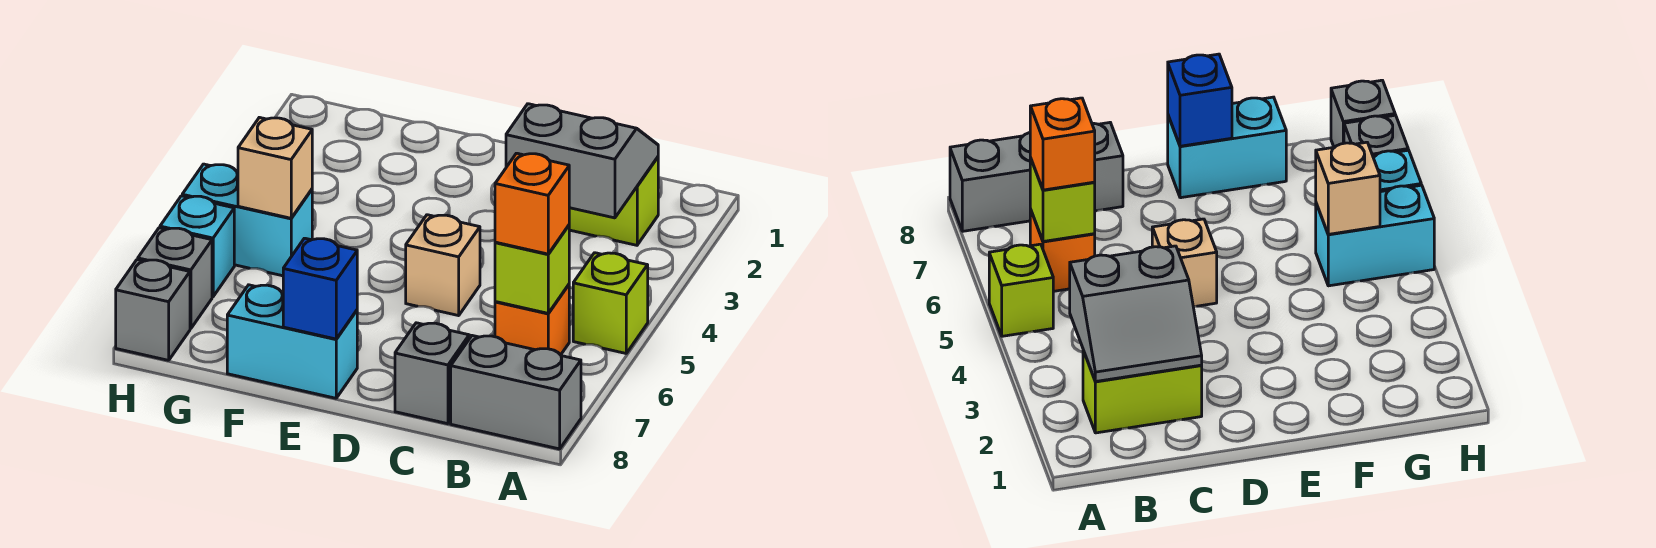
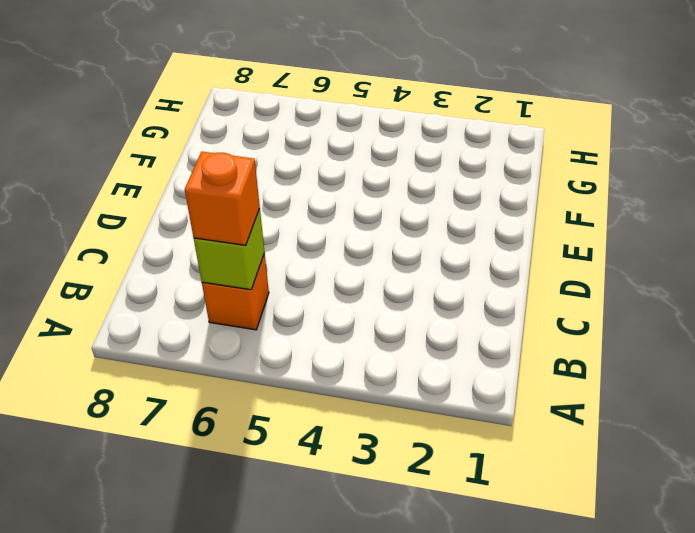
none -> lime 1x1 brick [573,253,648,353]
none -> grey 1x2 brick [451,336,581,449]
none -> lime 1x2 brick [569,157,658,245]

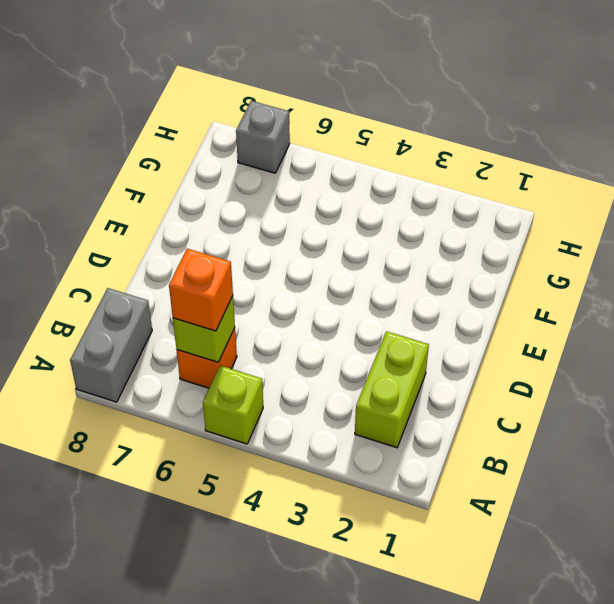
none -> grey 1x1 brick [395,323,469,424]
none -> tan 1x1 brick [406,215,480,316]
none -> cyan 1x2 brick [227,285,357,398]

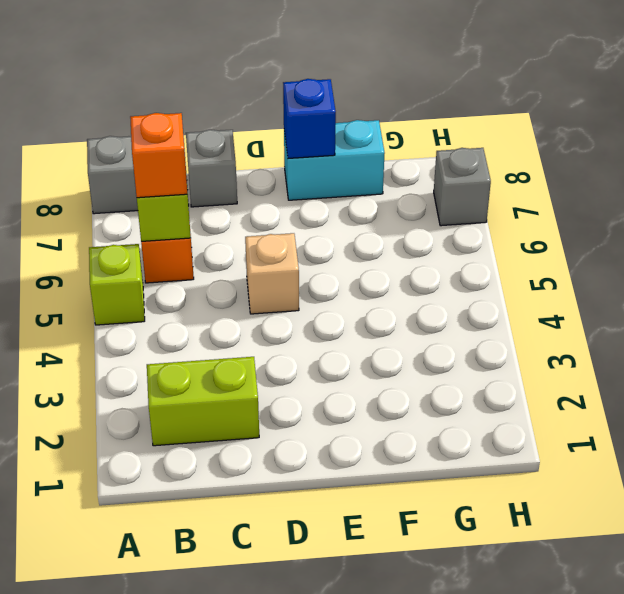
none -> cyan 1x2 brick [182,164,312,276]
none -> cyan 1x1 brick [160,196,234,297]
none -> grey 1x1 brick [116,260,190,360]

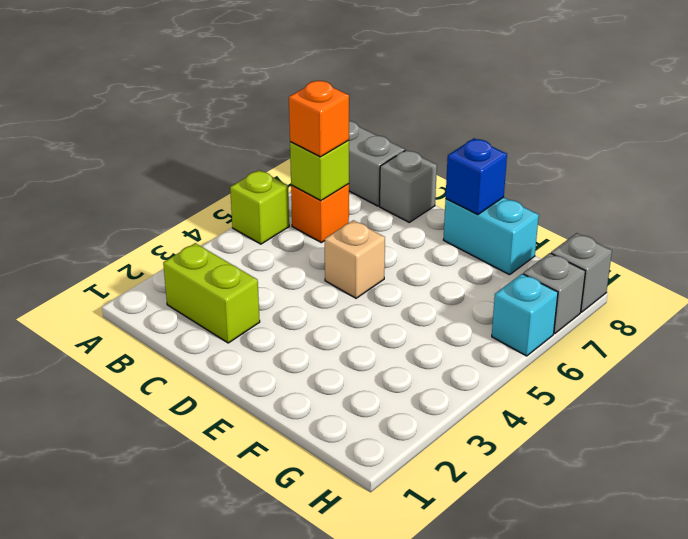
none -> cyan 1x2 brick [182,164,312,276]
none -> grey 2x2 slope [506,104,658,218]
none -> tan 1x1 brick [238,117,312,218]

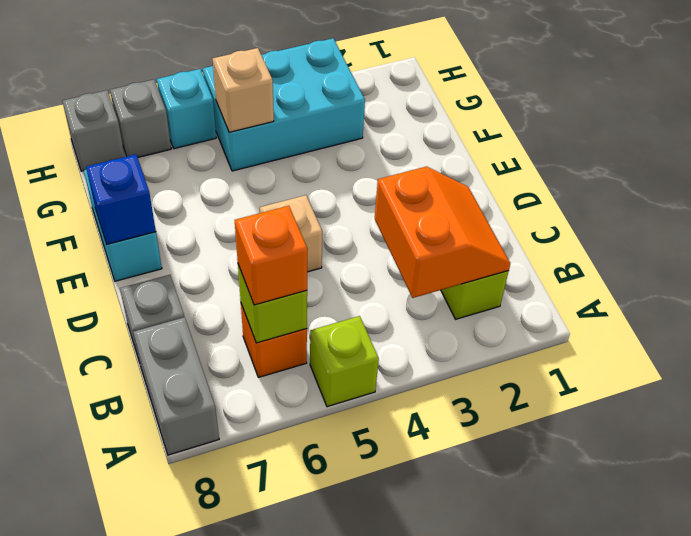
orange 2x2 slope [375,167,510,298] -> grey 2x2 slope [506,104,658,218]
cyan 2x3 brick [203,38,365,171] -> cyan 1x2 brick [182,164,312,276]

